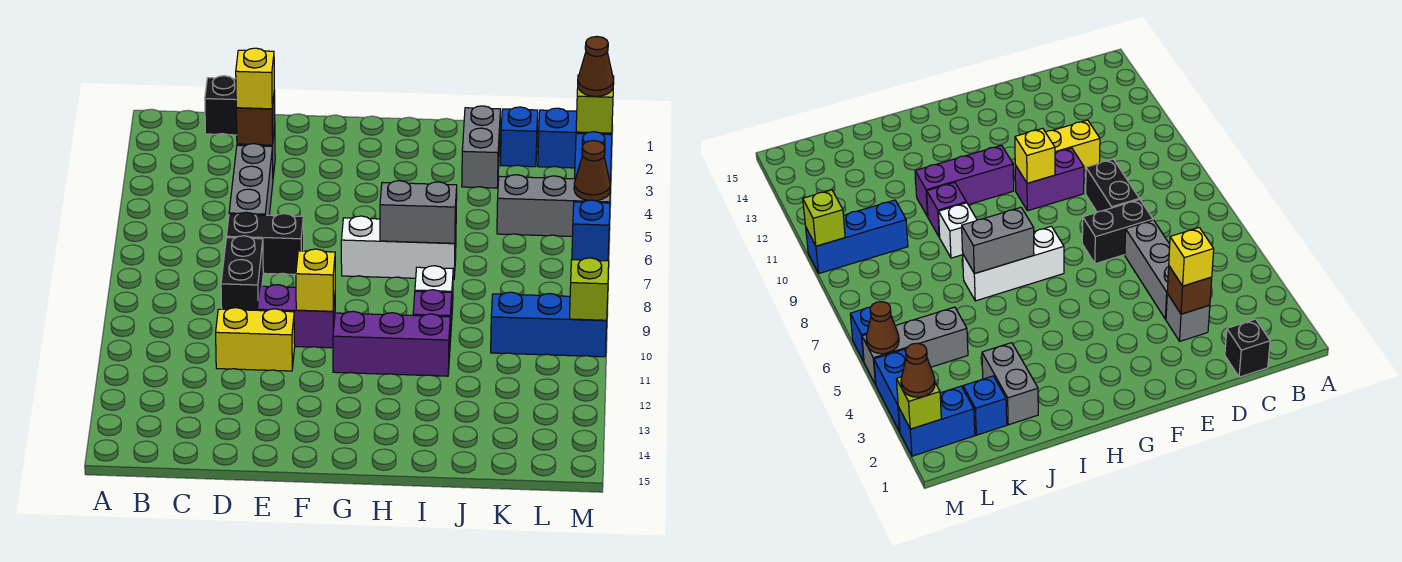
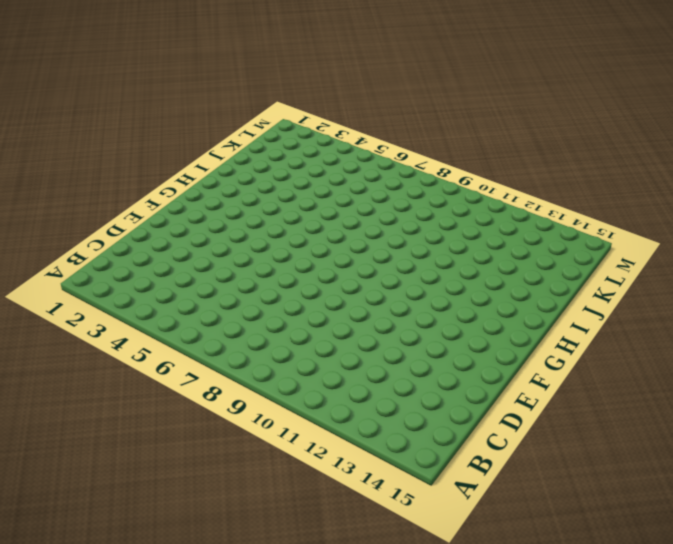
none -> black 1x1 brick [205,76,237,135]
none -> grey 1x1 brick [1166,294,1210,341]
none -> grey 1x3 brick [229,144,273,215]

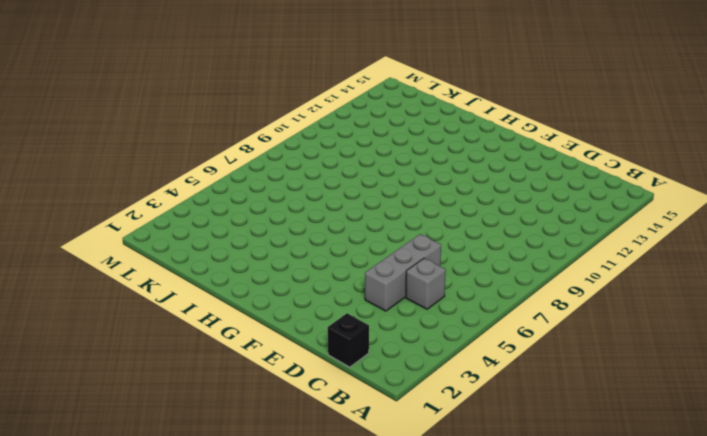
grey 1x1 brick [406,258,446,309] -> grey 1x1 brick moved to [1166,294,1210,341]
none -> black 1x2 brick [226,212,304,274]
none -> black 1x2 brick [221,236,263,310]
none -> yellow 1x2 brick [216,308,295,371]

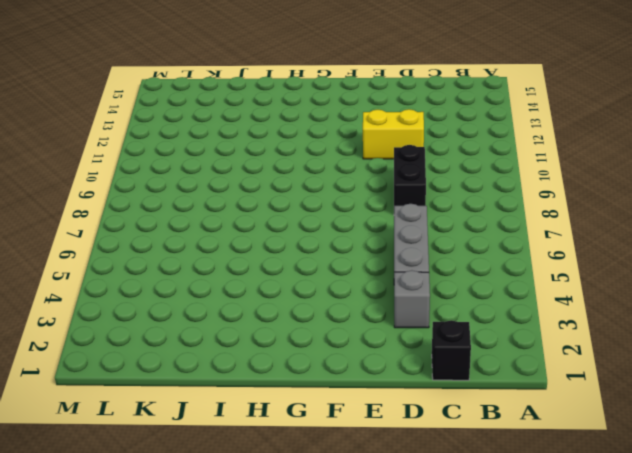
none -> black 1x2 brick [226,212,304,274]
none -> purple 1x2 brick [257,285,335,348]
none -> white 1x3 brick [341,216,456,280]

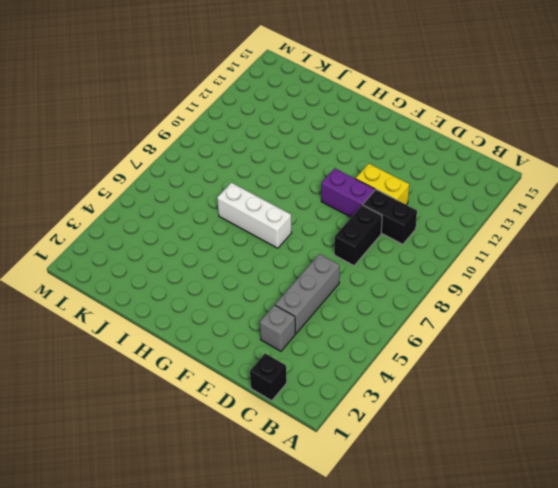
black 1x2 brick [363,190,417,244] -> black 1x2 brick moved to [226,212,304,274]
none -> purple 1x3 brick [333,311,450,376]
none -> white 1x1 brick [415,266,453,325]
none -> purple 1x1 brick [413,290,452,342]

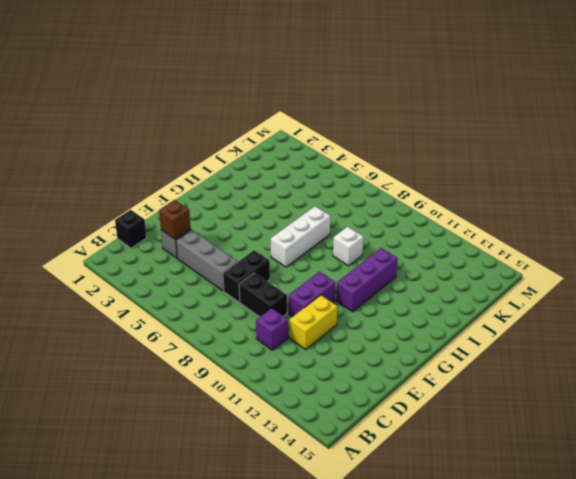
purple 1x1 brick [256,308,288,350] -> purple 1x1 brick moved to [413,290,452,342]
none -> grey 1x2 brick [462,106,500,188]
none -> blue 1x1 brick [500,107,538,167]
none -> grey 1x3 brick [497,175,611,236]

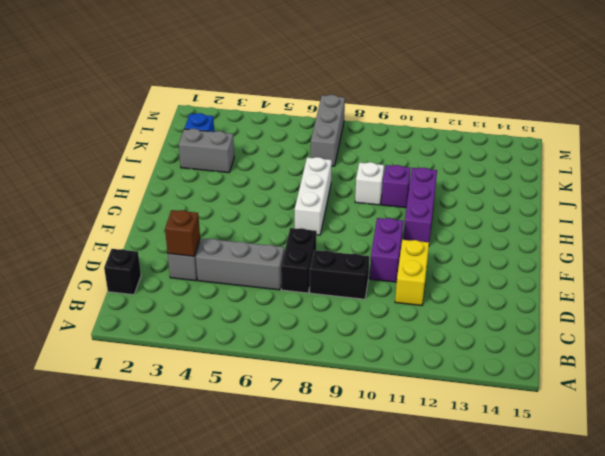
grey 1x3 brick [311,95,345,166] -> grey 1x3 brick moved to [497,175,611,236]
none -> blue 1x3 brick [491,292,607,357]
none -> blue 1x2 brick [538,108,612,168]
none -> blue 1x2 brick [575,132,612,180]

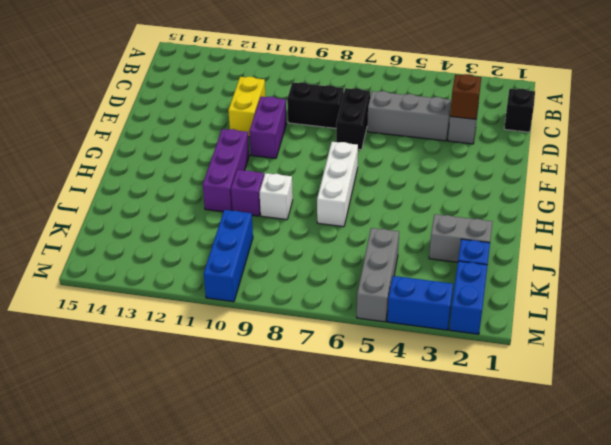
none -> blue 1x1 brick [572,200,610,261]
none -> yellow 1x1 brick [296,249,335,311]
none -> grey 1x2 brick [380,181,457,243]

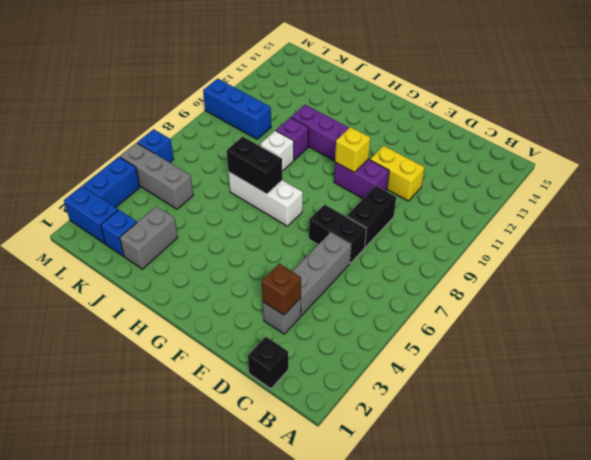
black 1x2 brick [227,137,282,194] -> grey 1x2 brick [380,181,457,243]
none -> lime 1x1 brick [576,75,614,133]
none -> brown 1x1 cone [574,141,611,201]
none -> lime 1x1 brick [570,258,609,320]

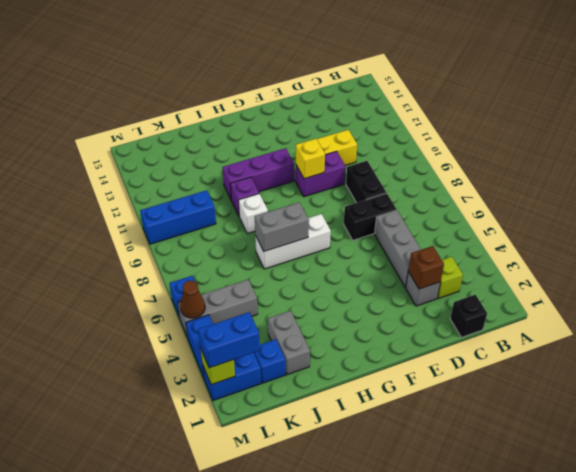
lime 1x1 brick [438,257,463,298] -> lime 1x1 brick moved to [570,258,609,320]
blue 1x2 brick [198,312,260,368] -> brown 1x1 cone [578,37,614,96]
none -> yellow 1x1 brick [236,48,274,109]

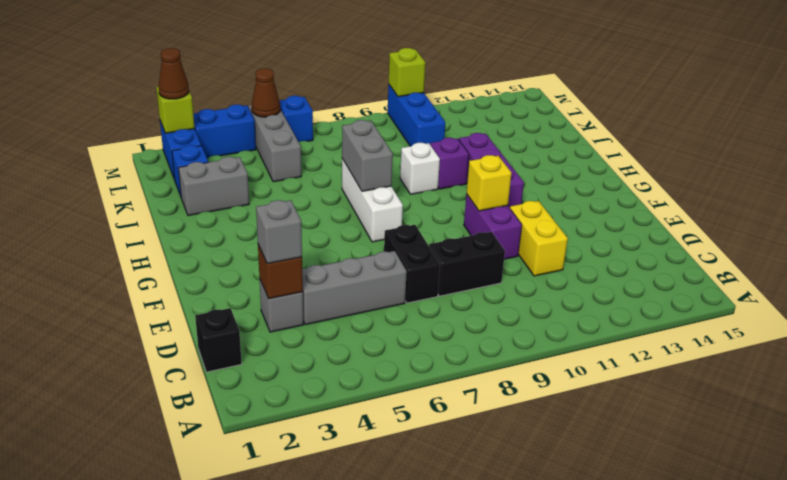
grey 1x1 brick [256,200,302,264] -> yellow 1x1 brick [236,48,274,109]

